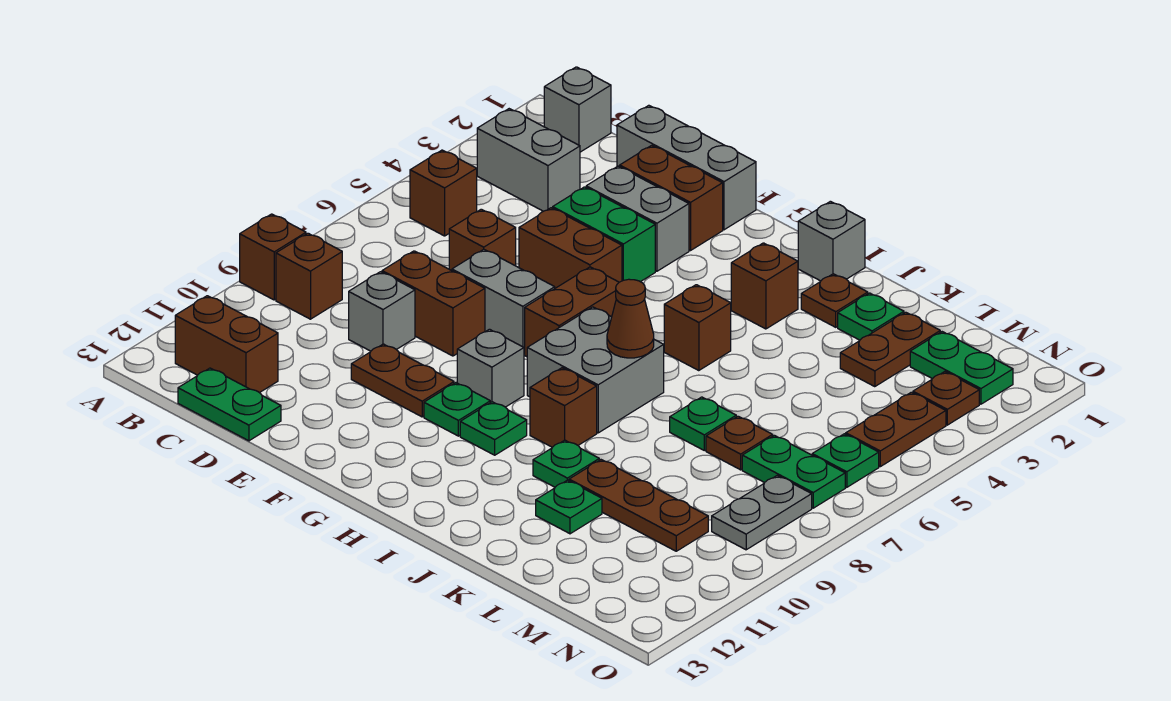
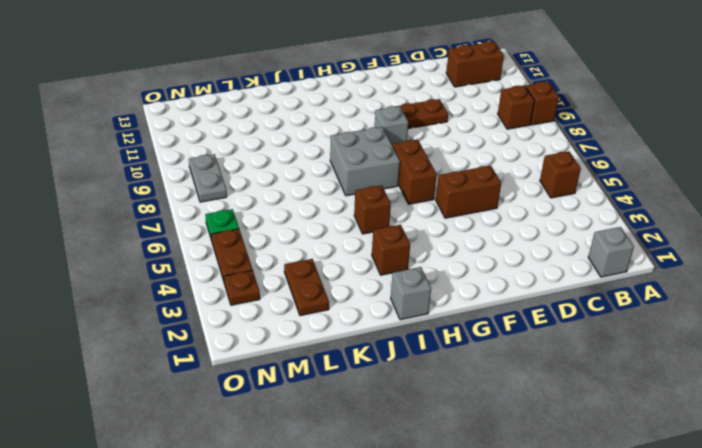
none -> grey 1x2 brick [477,109,580,211]
none -> green 1x2 plate [178,368,281,441]
none -> grey 1x3 brick [617,105,756,230]
none -> brown 1x1 brick [449,209,516,271]

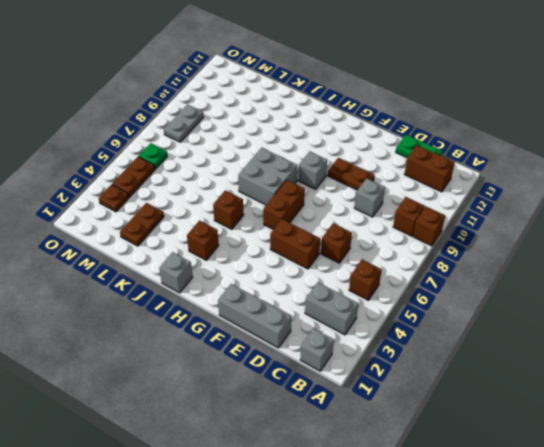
none -> brown 1x2 brick [382,251,485,356]
none -> brown 1x2 brick [620,145,723,250]
none -> grey 1x2 brick [586,166,689,271]
none -> green 1x2 brick [553,187,655,282]

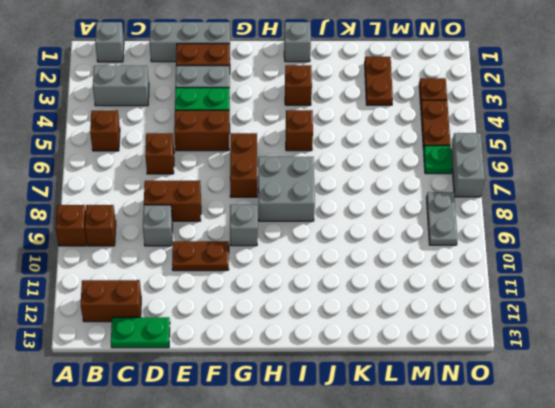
grey 1x2 brick [451,133,485,197] -> grey 1x2 brick turned to [452,249,555,354]
none -> green 1x1 plate [424,383,490,436]
none -> green 1x1 plate [460,402,527,455]
none -> brown 1x1 brick [530,368,597,447]
none -> brown 1x1 plate [801,274,868,327]

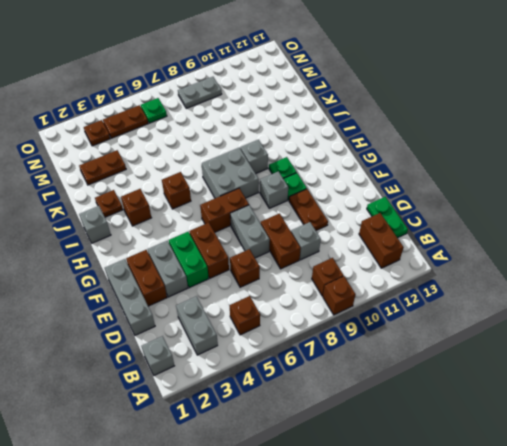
grey 1x1 brick [240,140,268,174] -> brown 1x1 brick [530,368,597,447]
none -> green 1x1 plate [533,440,599,487]
none -> green 1x1 plate [838,293,904,340]
none -> green 1x1 plate [670,397,736,450]
none -> brown 1x3 plate [569,460,708,551]

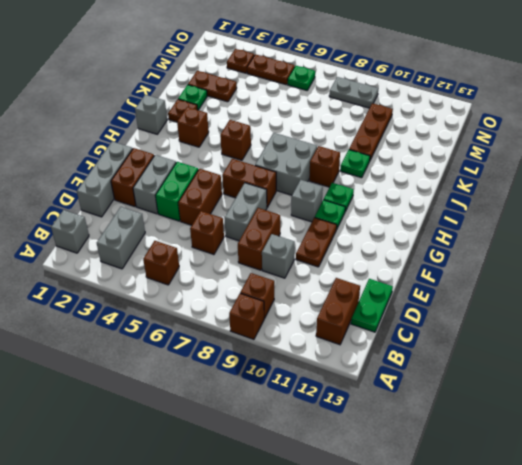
none -> green 1x1 plate [670,397,736,450]
none -> green 1x1 plate [536,480,602,534]
none -> brown 1x1 plate [706,416,773,470]
none -> green 1x2 plate [910,332,1013,404]

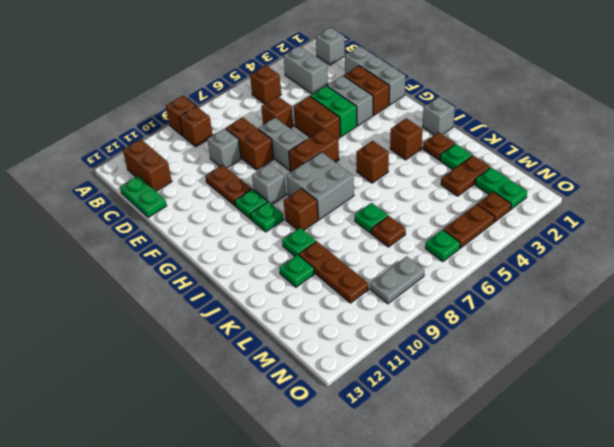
none -> green 1x2 plate [742,435,845,508]
none -> brown 1x1 cone [607,279,654,358]

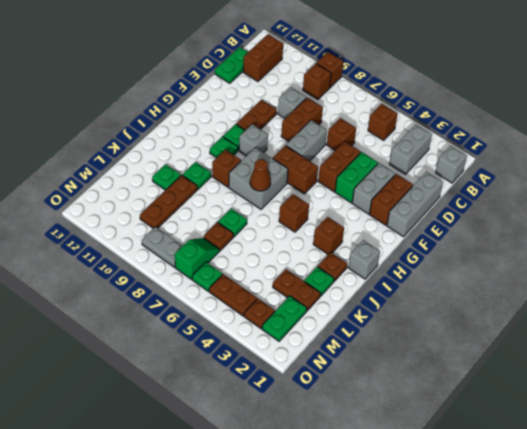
green 1x2 slope [175,238,219,279] -> green 1x2 plate [742,435,845,508]

